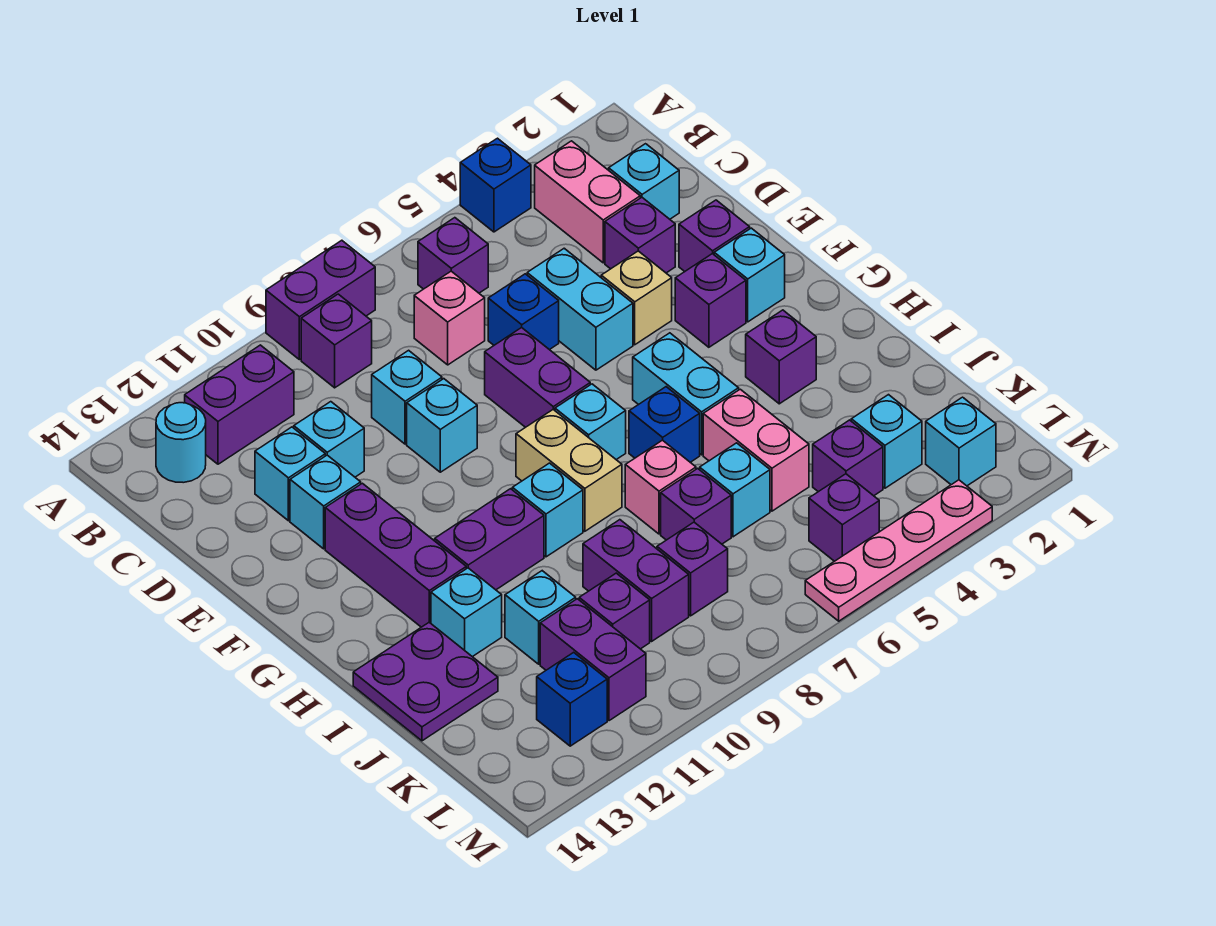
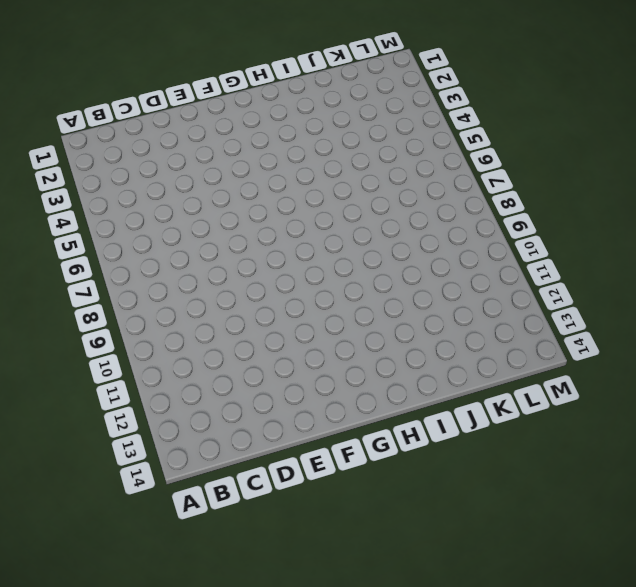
none -> blue 1x1 brick [460,138,531,232]
none -> purple 1x2 brick [266,240,375,360]
none -> pink 1x2 brick [535,141,640,263]
none -> purple 1x1 brick [418,218,488,293]

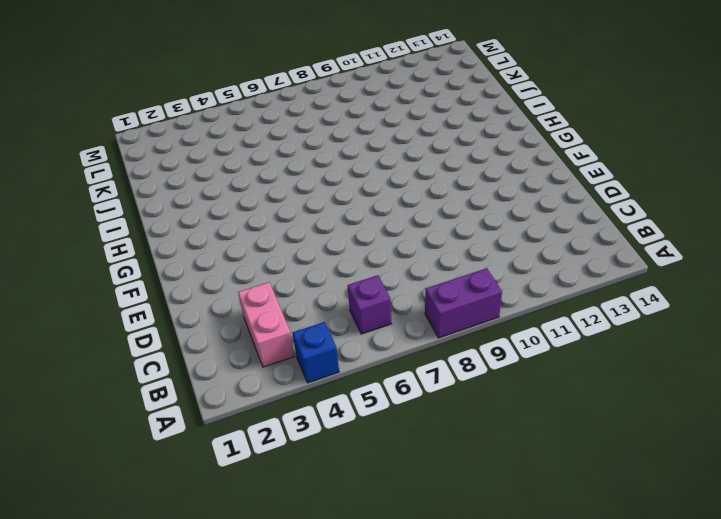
none -> purple 1x1 brick [301,294,372,388]
none -> purple 1x2 brick [185,345,294,464]
none -> cyan 1x1 round brick [156,403,206,483]
none -> cyan 1x1 brick [609,144,679,219]

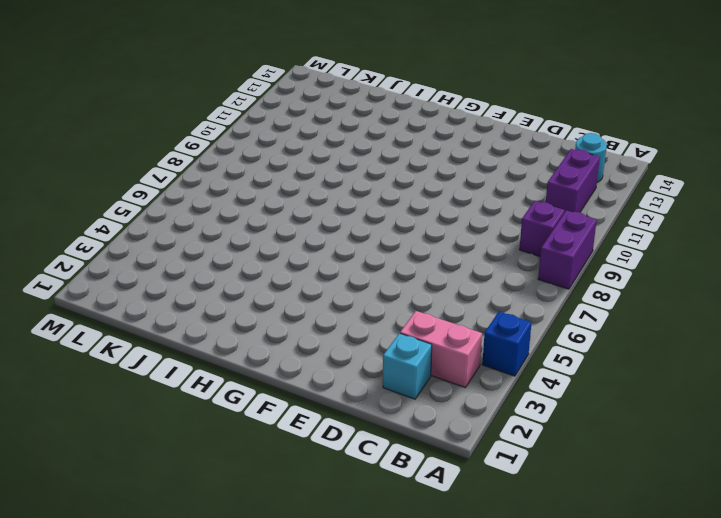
none -> purple 1x1 brick [418,218,488,293]
none -> pink 1x1 brick [414,271,485,365]
none -> purple 1x1 brick [605,197,675,273]
none -> cyan 1x2 brick [527,248,633,370]

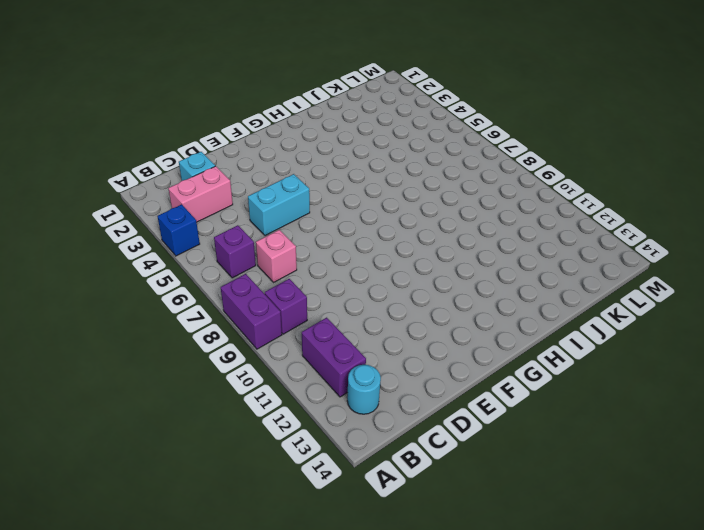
none -> purple 1x1 brick [605,197,675,273]
none -> blue 1x1 brick [488,274,559,350]
none -> cyan 1x1 brick [372,350,442,444]
none -> cyan 1x1 brick [294,402,364,477]

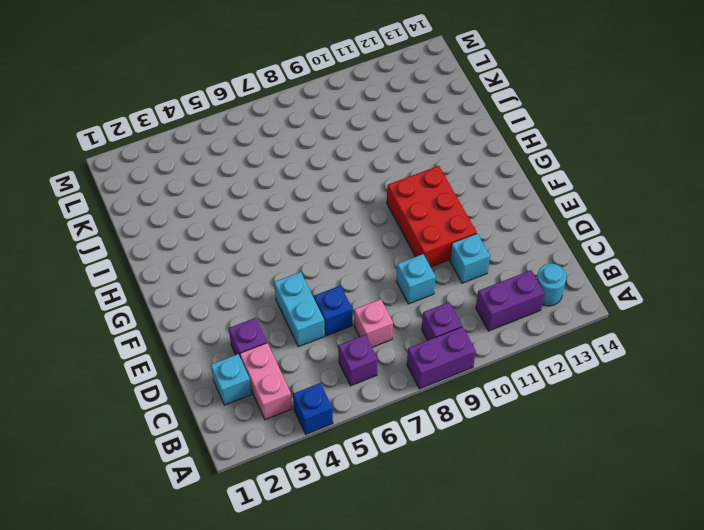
red 2x3 brick [387,166,477,267] -> none
none -> cyan 1x1 brick [255,427,325,521]
none -> purple 1x1 brick [679,200,750,271]
none -> tan 1x1 brick [601,251,672,345]
none -> purple 1x2 brick [485,328,590,427]

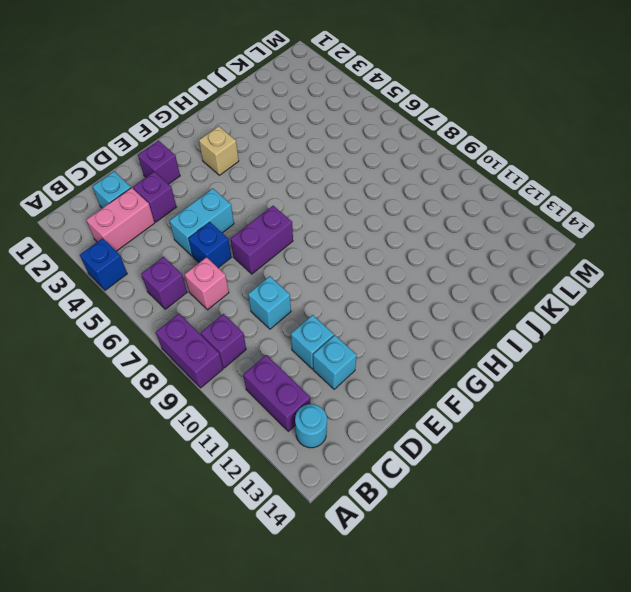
tan 1x1 brick [199,126,239,175] -> tan 1x1 brick moved to [601,251,672,345]
none -> cyan 1x1 brick [407,379,477,472]
none -> cyan 1x1 brick [290,455,361,549]
none -> cyan 1x1 brick [714,228,785,322]
none -> purple 1x1 brick [675,254,746,347]

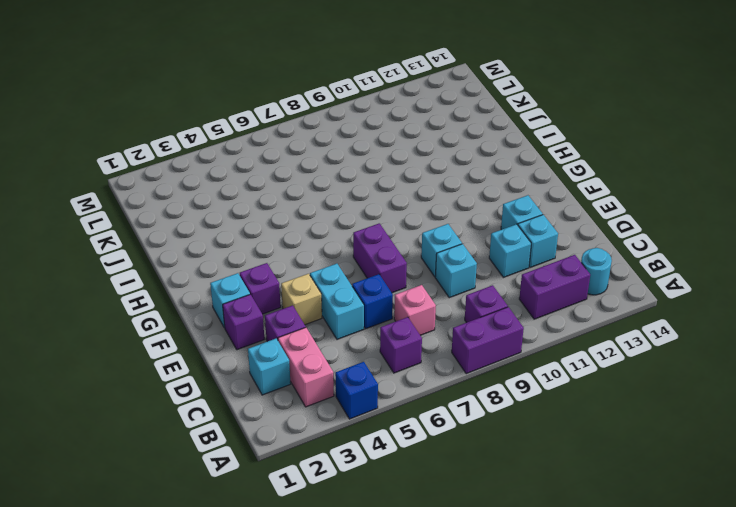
none -> purple 1x3 brick [325,483,466,627]
none -> cyan 1x2 brick [633,333,739,455]
none -> cyan 1x1 brick [555,384,626,460]
none -> tan 1x2 brick [516,410,622,531]

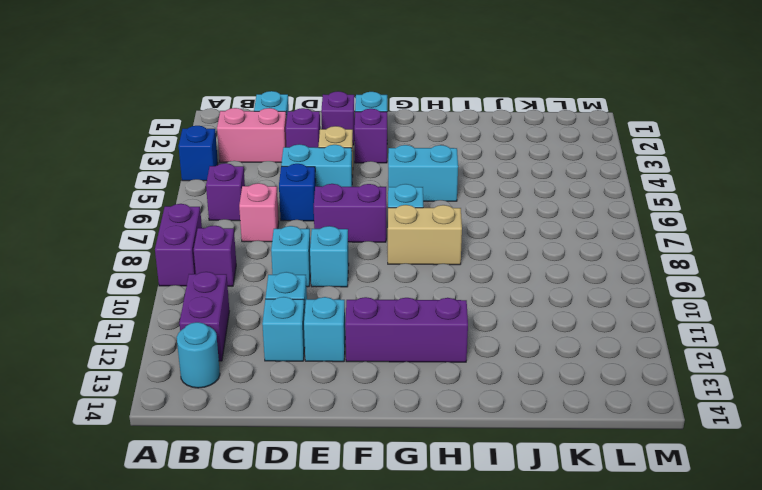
none -> purple 1x1 brick [746,310,816,404]
none -> blue 1x1 brick [629,387,700,462]
none -> cyan 1x1 brick [512,463,583,557]
none -> purple 1x2 brick [435,489,544,590]

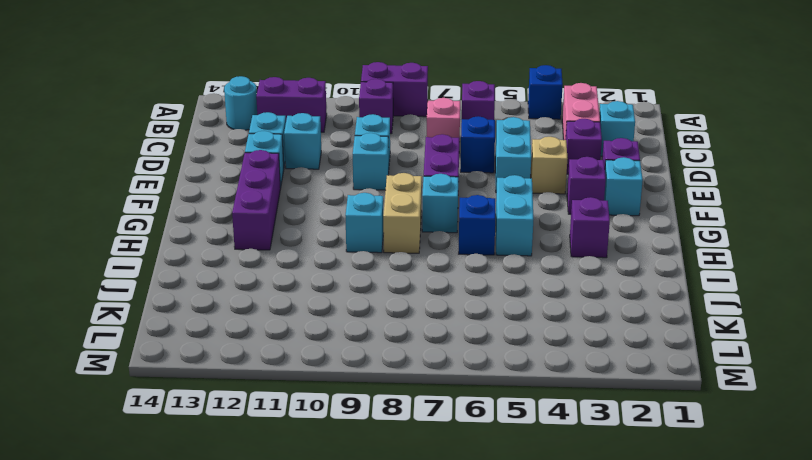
none -> purple 1x2 brick [435,489,544,590]
none -> pink 1x2 brick [703,389,809,511]
none -> pink 1x1 brick [625,440,696,534]
none -> cyan 1x1 brick [431,568,502,657]

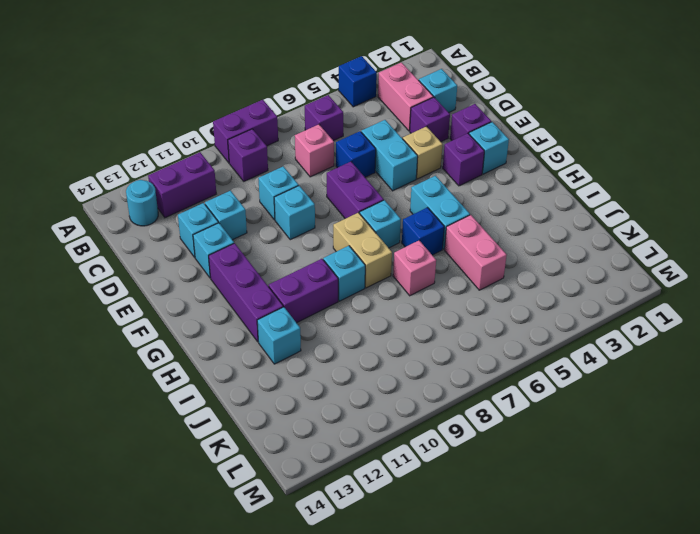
none -> purple 1x1 brick [746,310,816,404]
none -> purple 2x2 plate [353,622,498,741]
none -> cyan 1x1 brick [700,443,770,537]
none -> purple 1x1 brick [661,468,731,544]

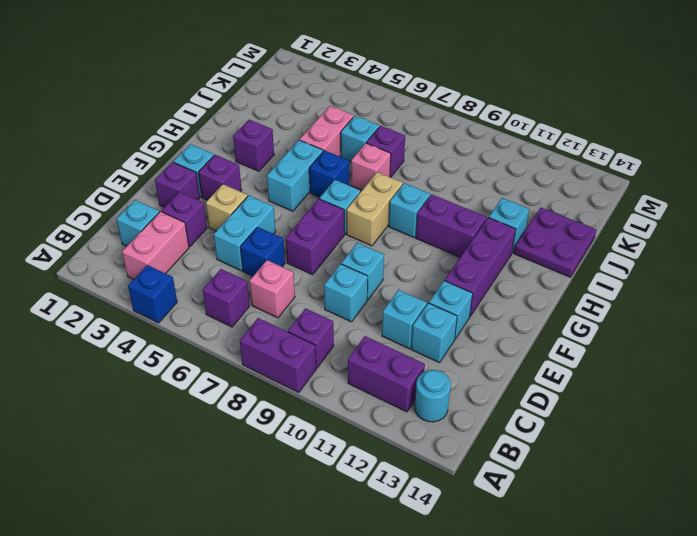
none -> purple 1x2 brick [583,520,689,641]
none -> cyan 1x1 brick [505,571,576,664]
none -> cyan 1x1 brick [851,395,922,488]
none -> purple 1x1 brick [813,420,883,496]

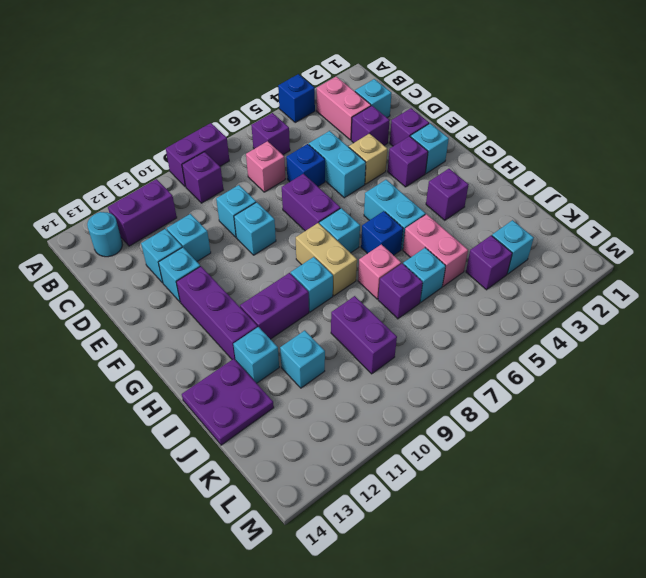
none -> purple 1x1 brick [657,522,728,616]
none -> purple 1x1 brick [579,573,650,649]
none -> purple 1x2 brick [540,599,646,721]
none -> cyan 1x1 brick [926,397,996,486]

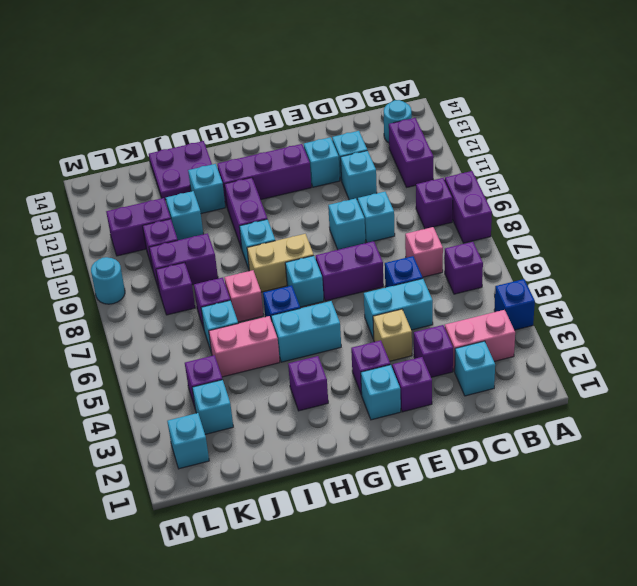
cyan 1x1 round brick [91,257,125,304] -> none
none -> purple 1x1 brick [809,474,879,561]
none -> blue 1x1 brick [537,652,607,746]
none -> pink 1x4 plate [805,480,992,621]

